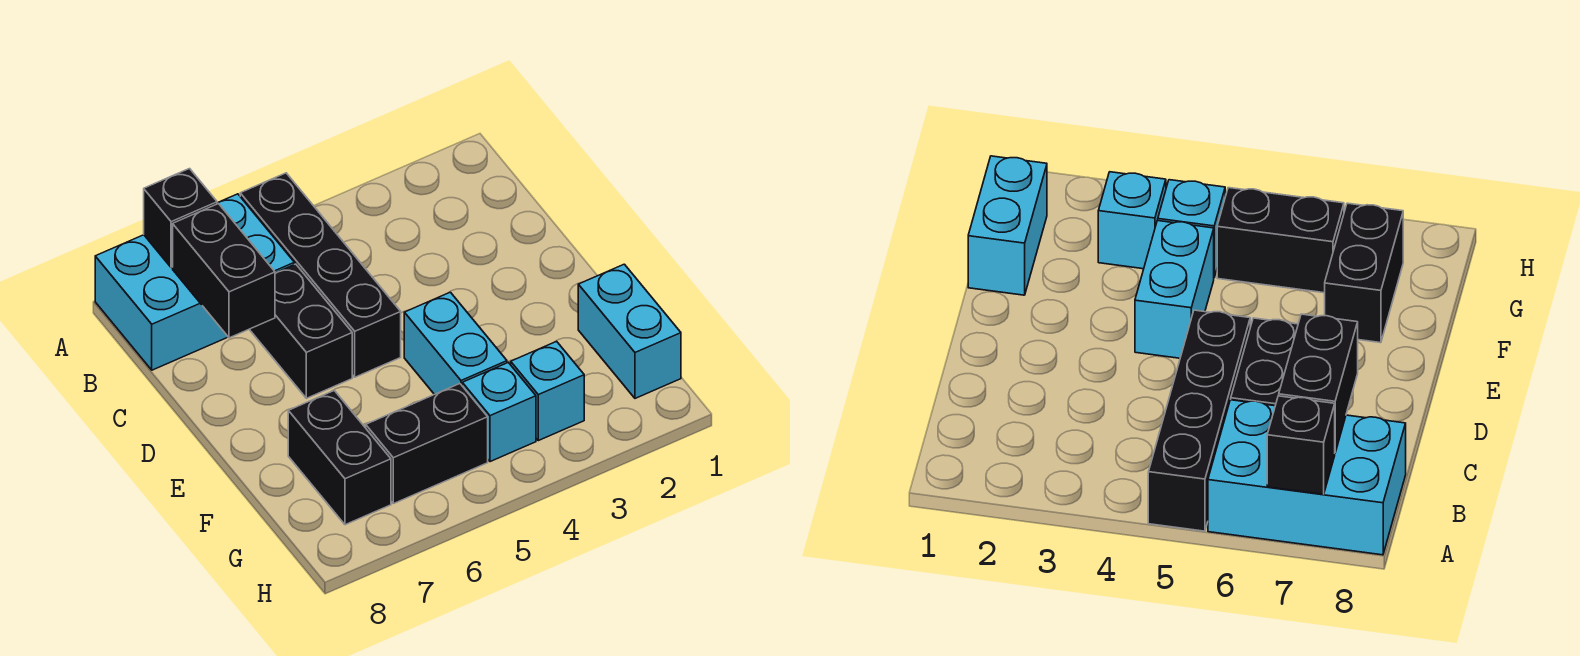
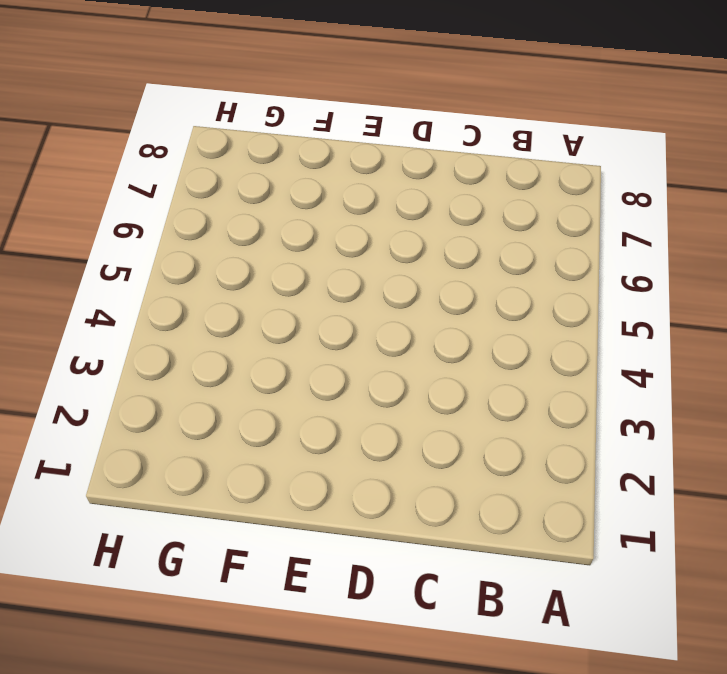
none -> black 1x4 brick [240,173,401,377]
none -> cyan 2x3 brick [95,194,294,370]

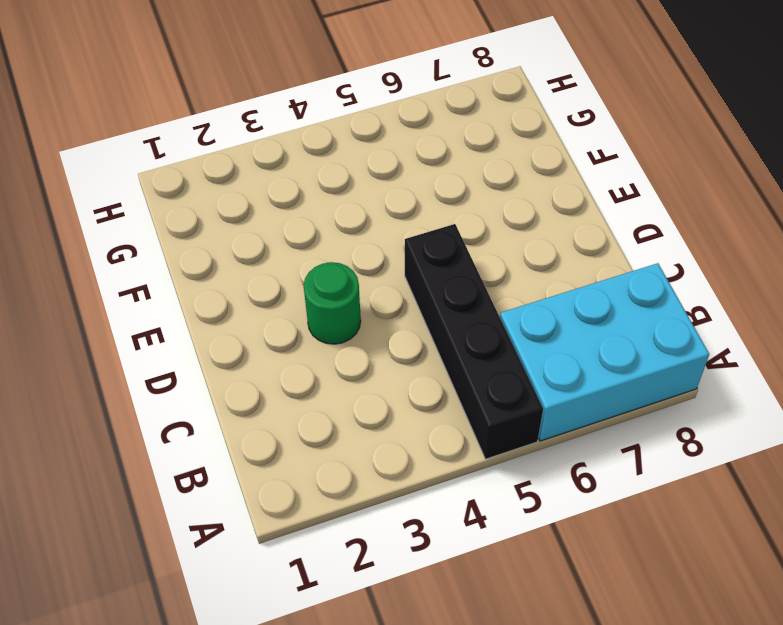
green 1x1 round brick [304,262,361,344] -> none
none -> black 1x2 brick [250,264,352,398]
none -> cyan 1x2 brick [404,292,507,394]

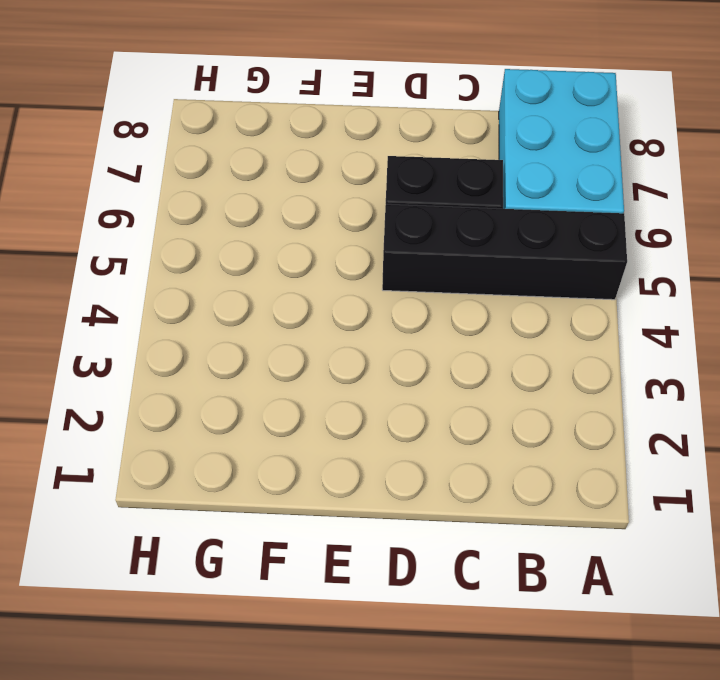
none -> cyan 1x2 brick [404,292,507,394]
none -> cyan 1x2 brick [578,264,681,398]

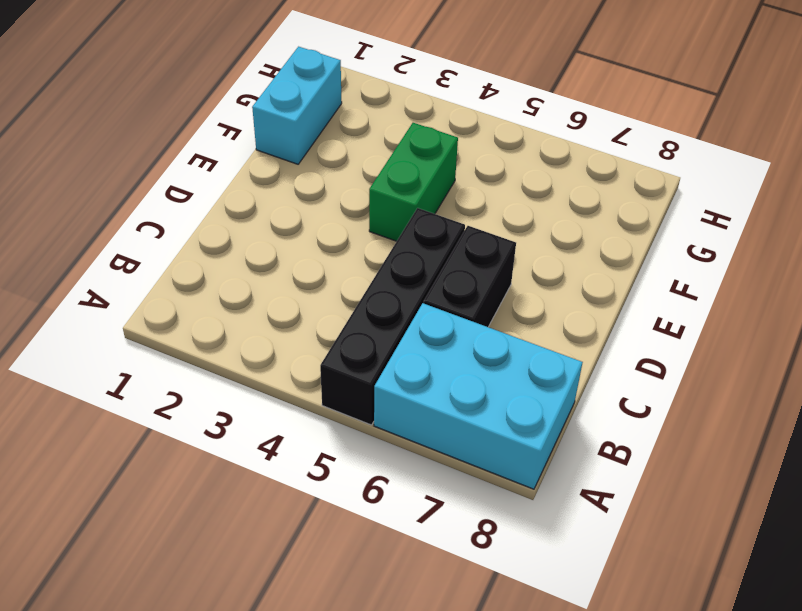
green 1x2 brick [369,123,458,241] -> cyan 1x2 brick [404,292,507,394]
none -> black 1x2 brick [288,391,391,525]
none -> cyan 1x1 brick [511,341,584,441]

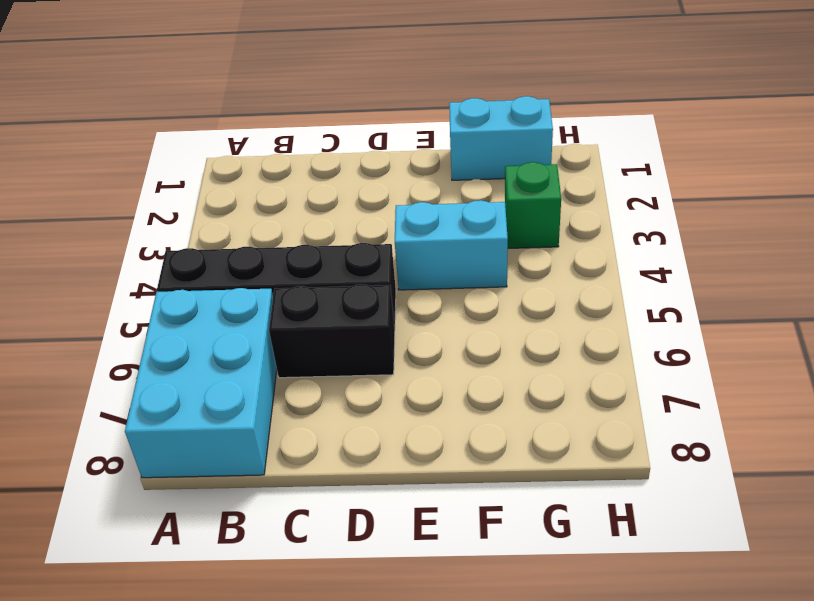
green 1x1 brick [505,162,561,248] -> cyan 1x1 brick [511,341,584,441]
none -> black 1x2 brick [288,391,391,525]
none -> cyan 1x1 brick [462,363,536,462]

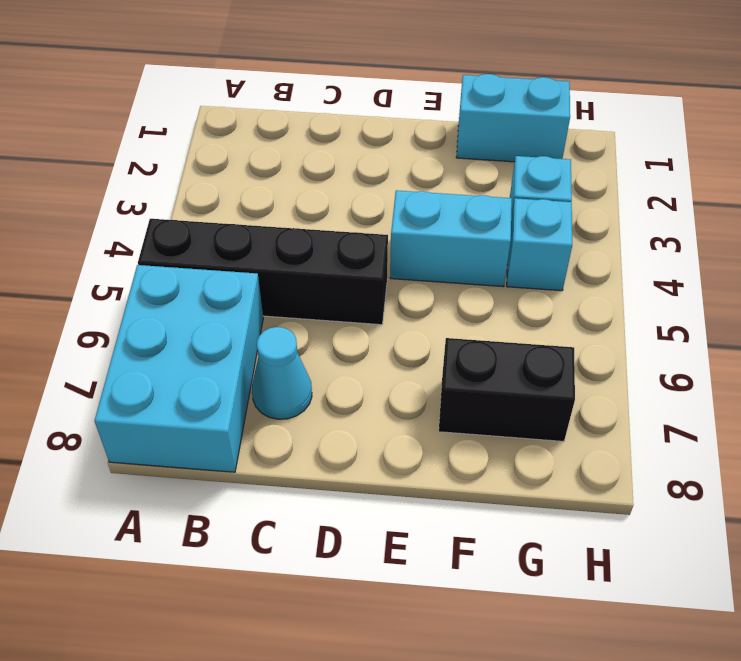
cyan 1x1 cone [252,327,312,419] -> none
none -> black 1x2 brick [250,264,352,398]
none -> black 1x2 brick [366,384,488,504]

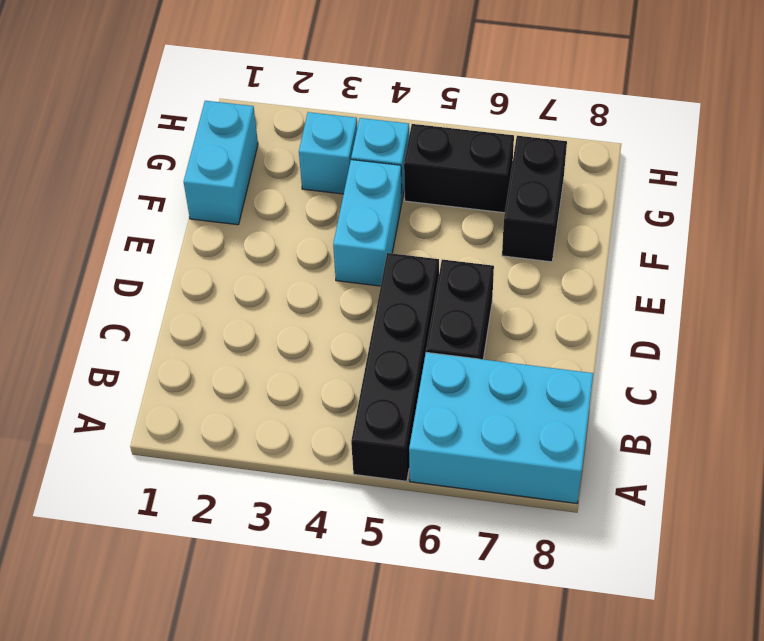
none -> black 1x1 brick [144,169,217,268]
none -> black 1x2 brick [173,204,275,338]

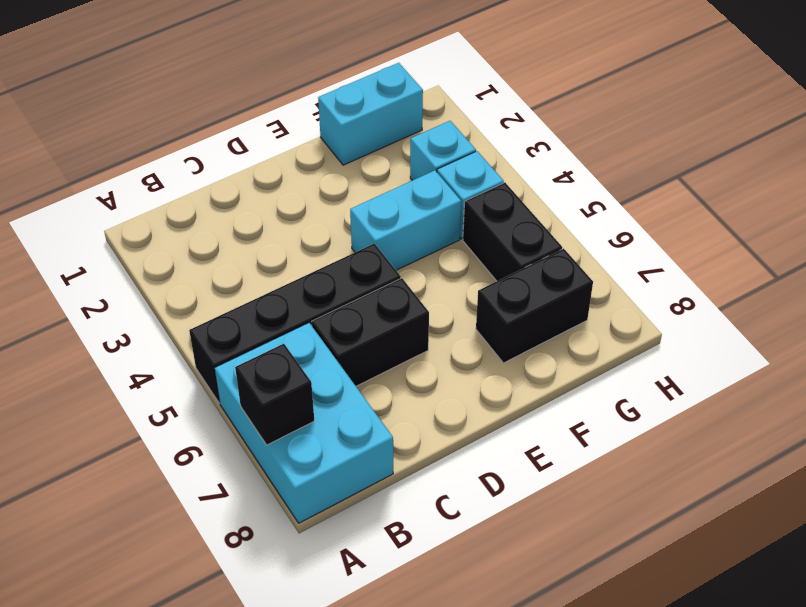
none -> black 1x2 brick [173,204,275,338]

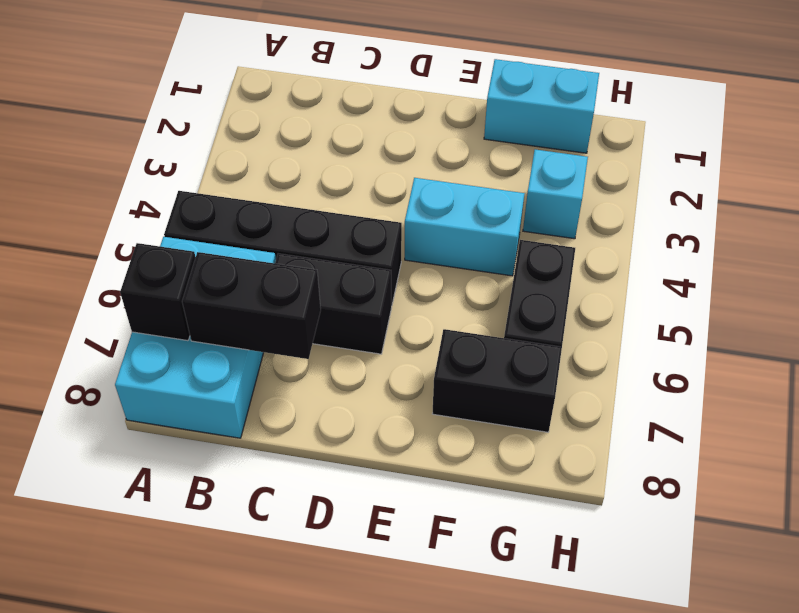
none -> cyan 1x1 brick [462,363,536,462]

